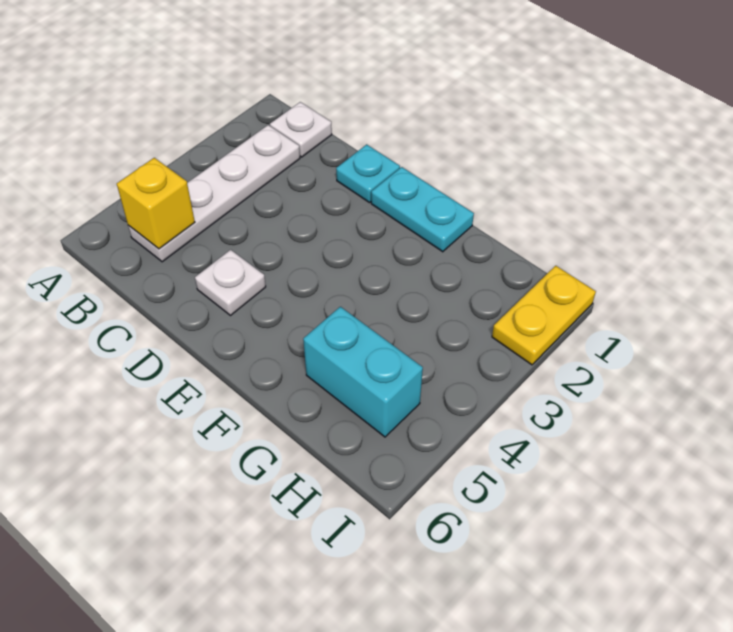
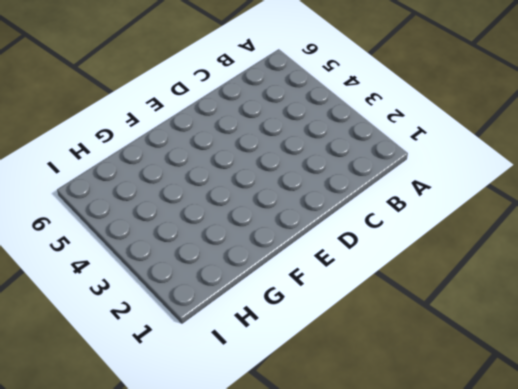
none -> white 1x1 plate [270,102,332,157]
none -> white 1x4 plate [128,125,300,262]

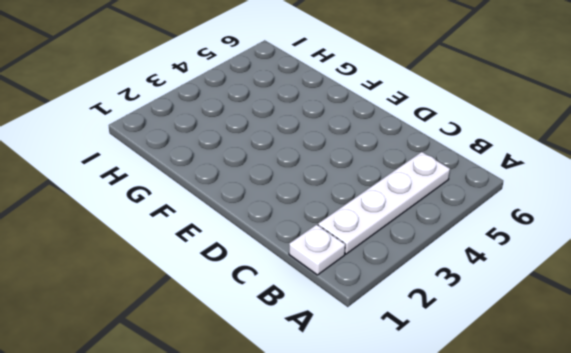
none -> cyan 1x1 plate [336,144,400,203]
none -> white 1x1 plate [195,250,266,315]

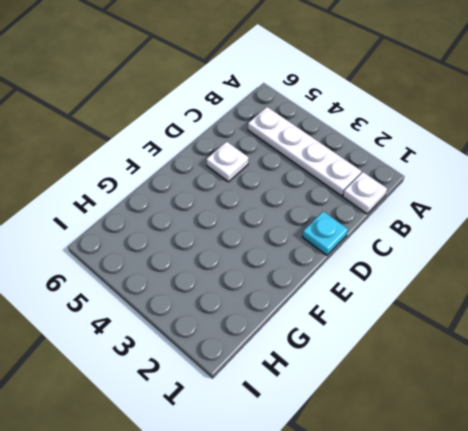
none -> cyan 1x2 plate [371,167,474,252]
none -> cyan 1x2 brick [303,307,423,437]

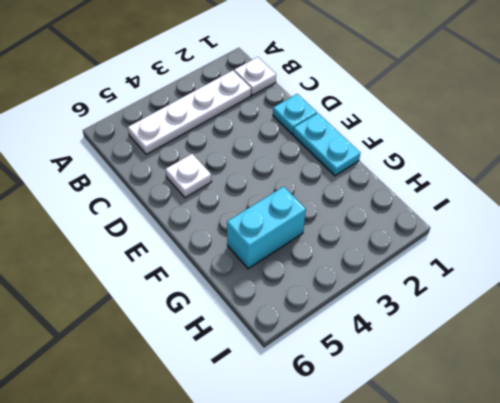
cyan 1x2 brick [227,187,306,269] -> cyan 1x2 brick turned to [303,307,423,437]
none -> yellow 1x2 plate [492,266,596,365]
none -> yellow 1x1 brick [117,158,195,249]

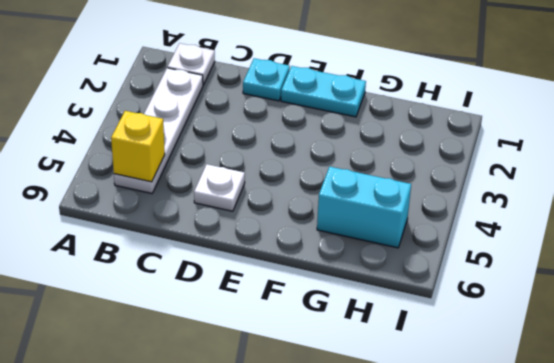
none -> yellow 1x2 plate [492,266,596,365]

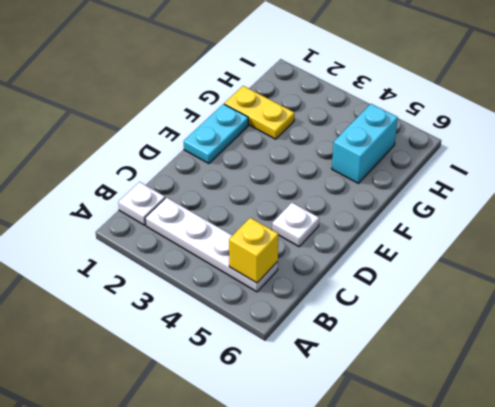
yellow 1x2 plate [224,86,294,139] -> yellow 1x2 plate moved to [492,266,596,365]
none -> cyan 1x1 plate [336,144,400,203]

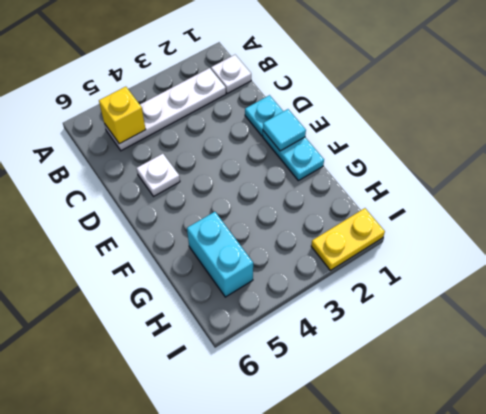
cyan 1x1 tile [263,109,306,151] -> none

